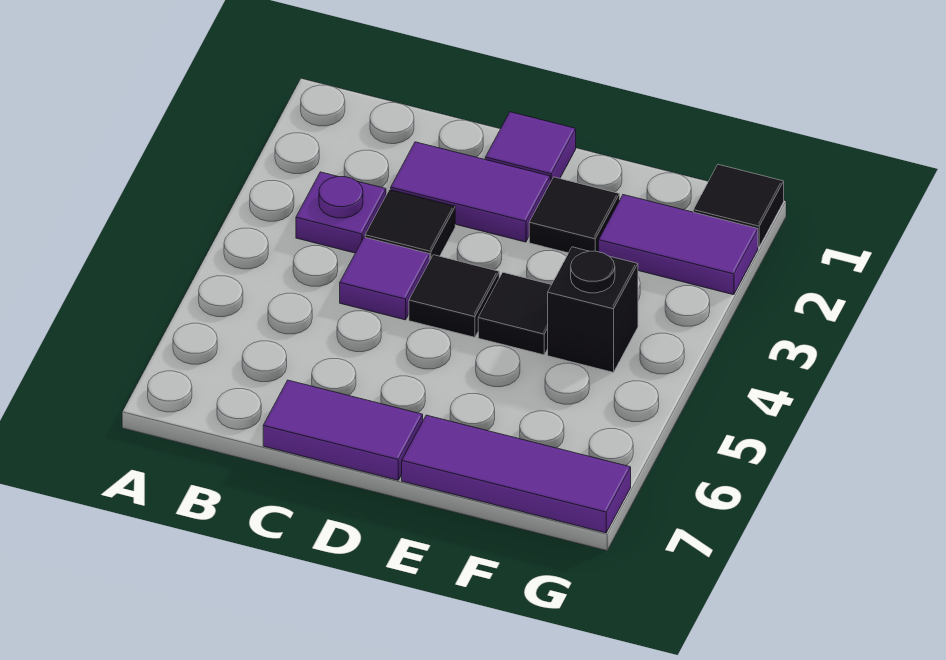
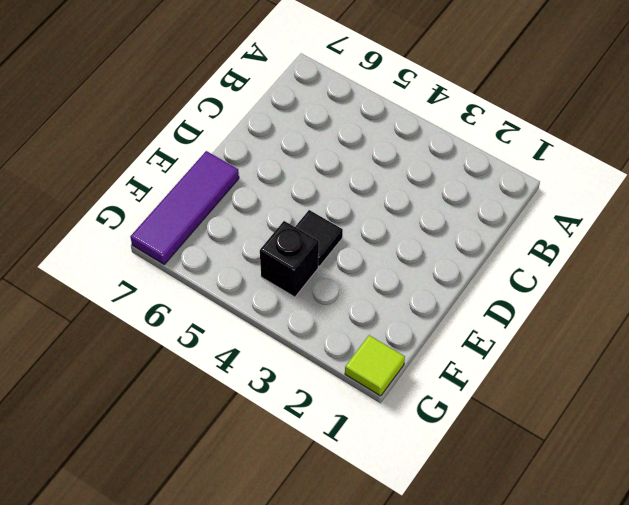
lime 1x1 tile [345,335,405,396] -> black 1x1 tile [693,165,784,247]
none -> purple 1x1 plate [296,172,386,253]
none -> purple 1x2 tile [391,142,550,242]
none -> black 1x1 tile [365,190,455,260]

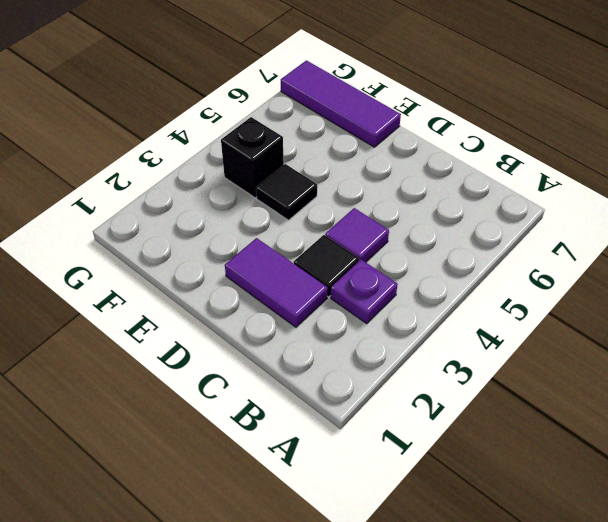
none -> purple 1x2 tile [263,380,423,480]
none -> purple 1x1 tile [485,112,576,182]
none -> black 1x1 tile [409,255,499,337]

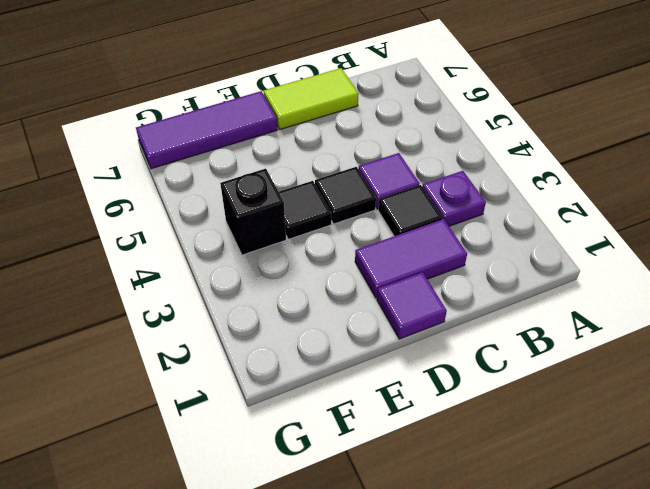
lime 1x2 tile [263,68,359,129] -> purple 1x2 tile [263,380,423,480]
none -> black 1x1 tile [529,177,620,253]
none -> purple 1x2 tile [599,195,758,295]
none -> black 1x1 tile [693,165,784,247]

